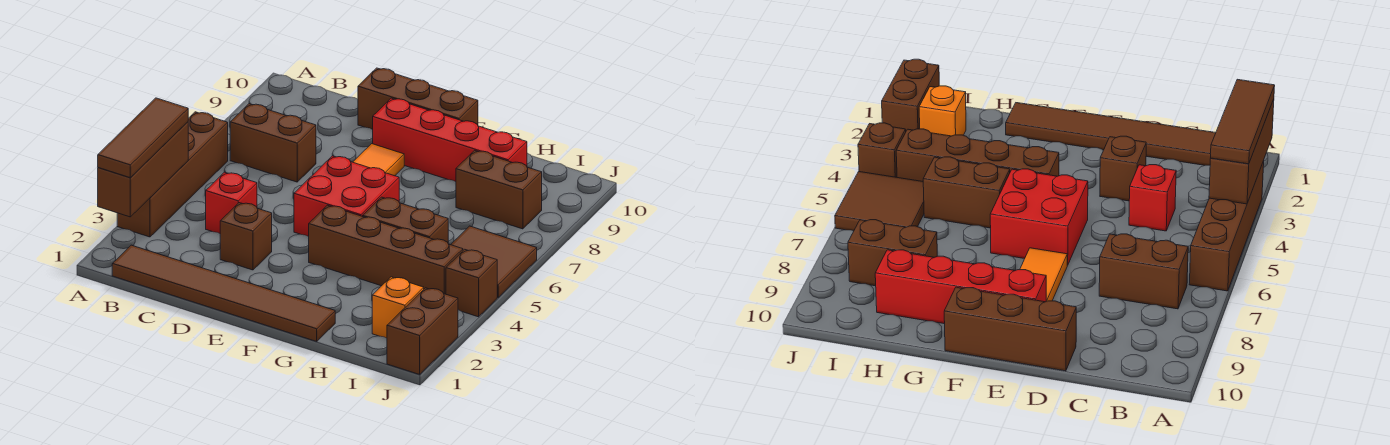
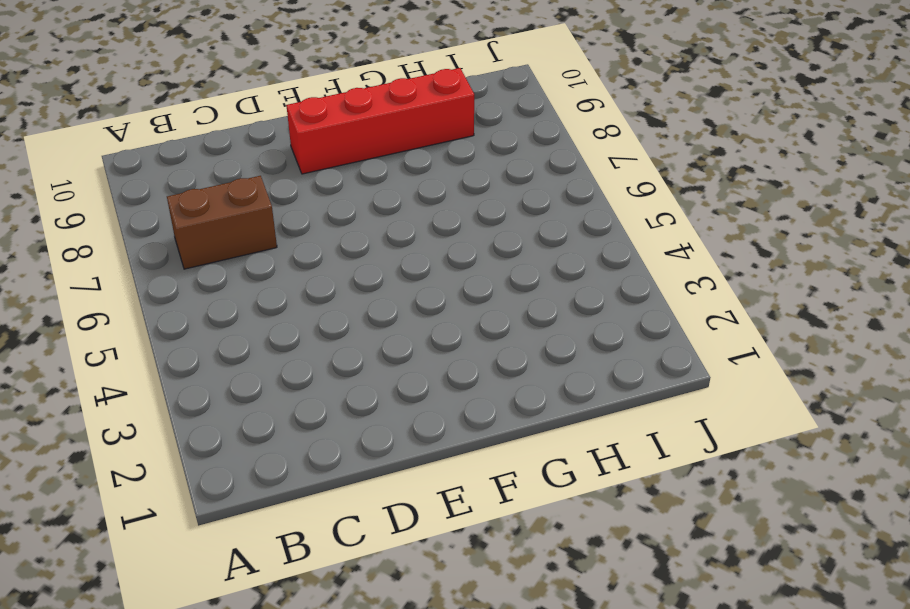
none -> brown 1x4 brick [117,112,228,237]
none -> brown 1x6 tile [112,245,335,341]
none -> red 1x1 brick [206,172,257,233]

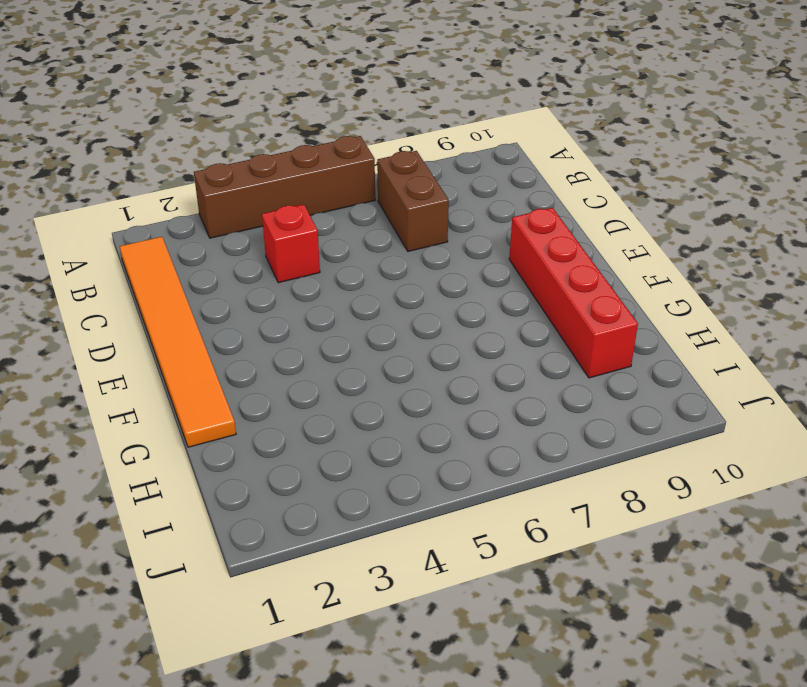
orange 1x6 tile [120,237,236,447] -> brown 1x6 tile [112,245,335,341]
none -> brown 1x1 brick [220,203,272,270]
none -> brown 1x3 brick [358,68,478,130]
none -> red 2x2 brick [294,156,399,237]

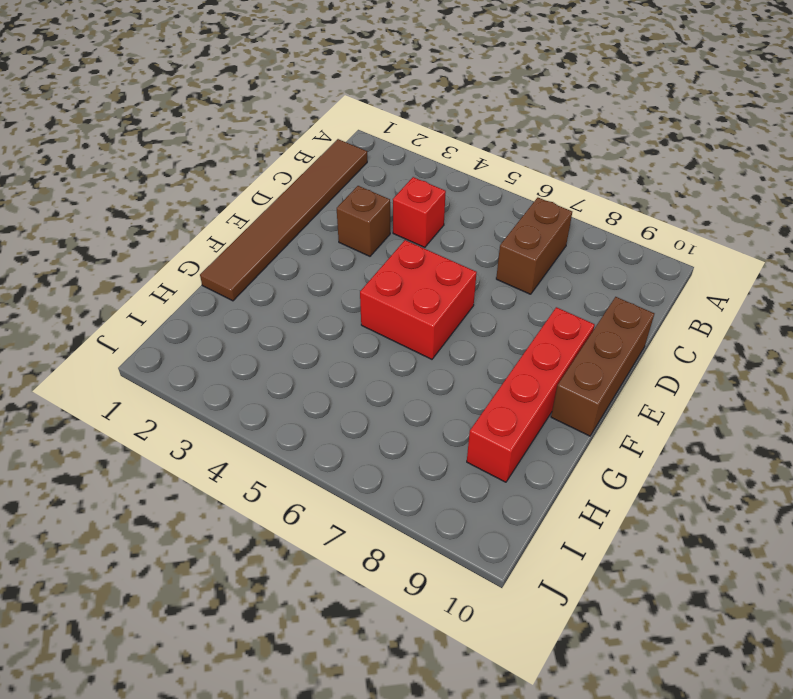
none -> brown 1x4 brick [117,112,228,237]
none -> orange 1x2 tile [353,144,404,176]
none -> brown 1x4 brick [309,205,463,294]

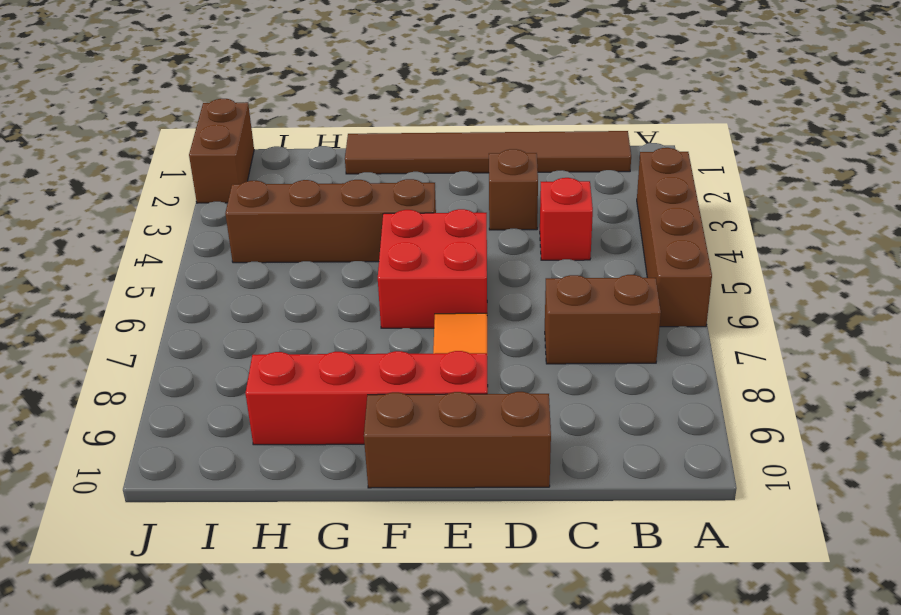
none -> brown 1x2 brick [363,197,448,242]
none -> brown 1x2 brick [456,150,542,229]
none -> orange 1x1 brick [372,277,424,338]

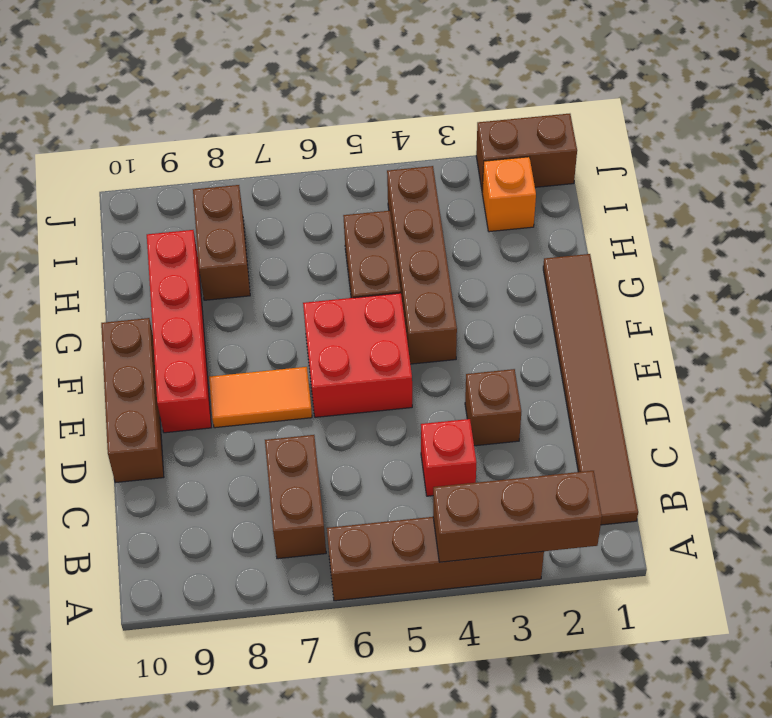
none -> brown 2x2 tile [451,226,537,297]
none -> brown 1x1 brick [446,249,497,317]
none -> brown 1x3 tile [98,98,188,177]

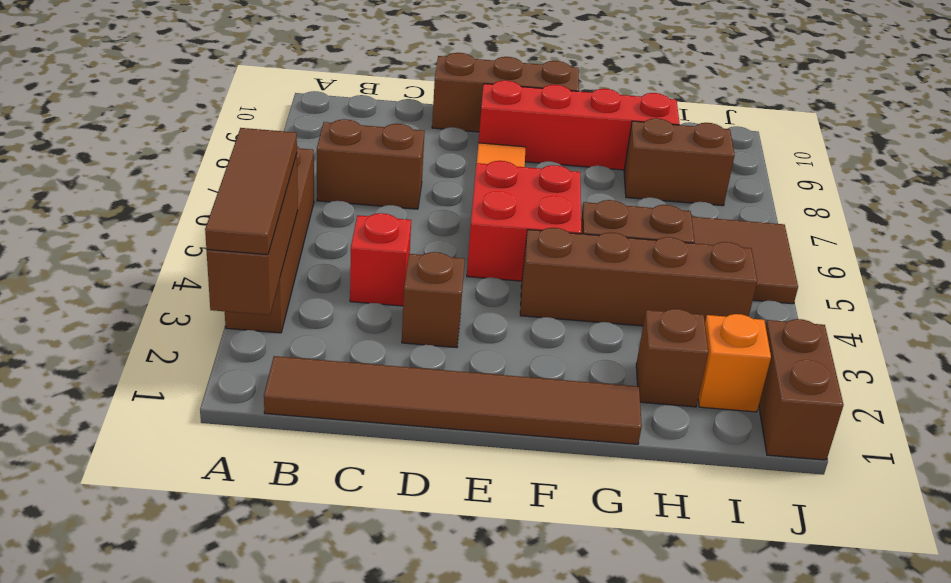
brown 1x1 brick [636,309,708,407] -> brown 1x1 brick moved to [446,249,497,317]

